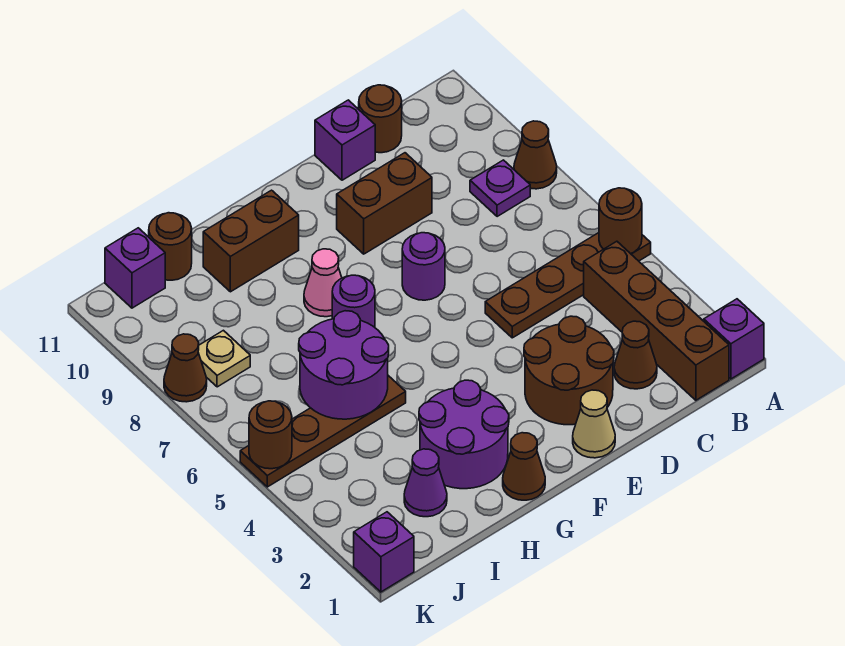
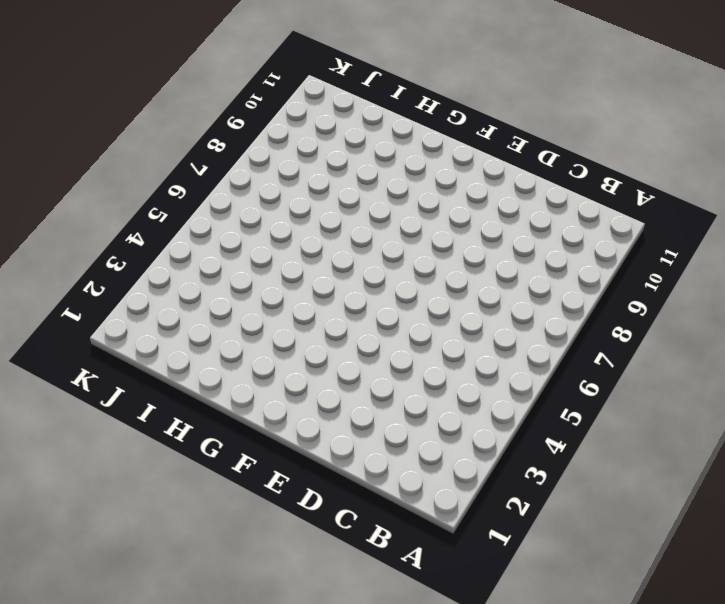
none -> purple 1x1 brick [704,299,764,379]
none -> brown 1x4 plate [485,233,651,338]
none -> brown 1x1 cone [514,121,557,189]

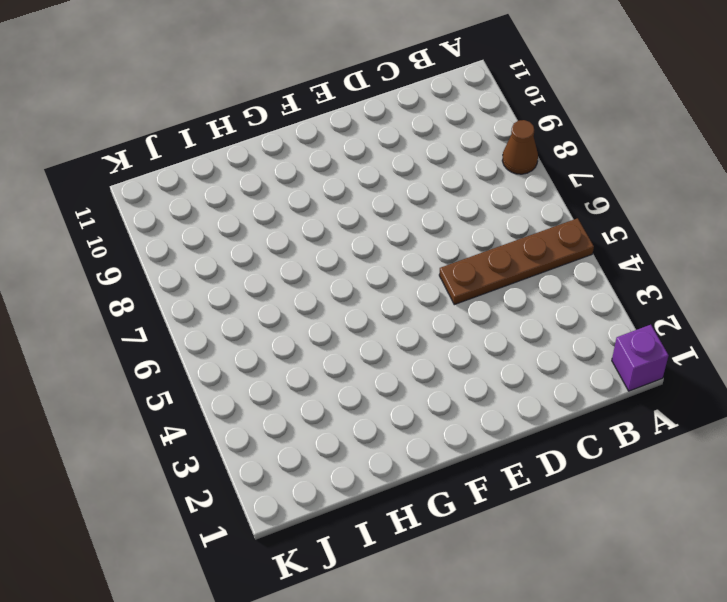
none -> brown 1x4 brick [584,241,729,400]
none -> purple 1x1 plate [470,160,530,217]
none -> brown 1x1 cone [614,321,657,389]

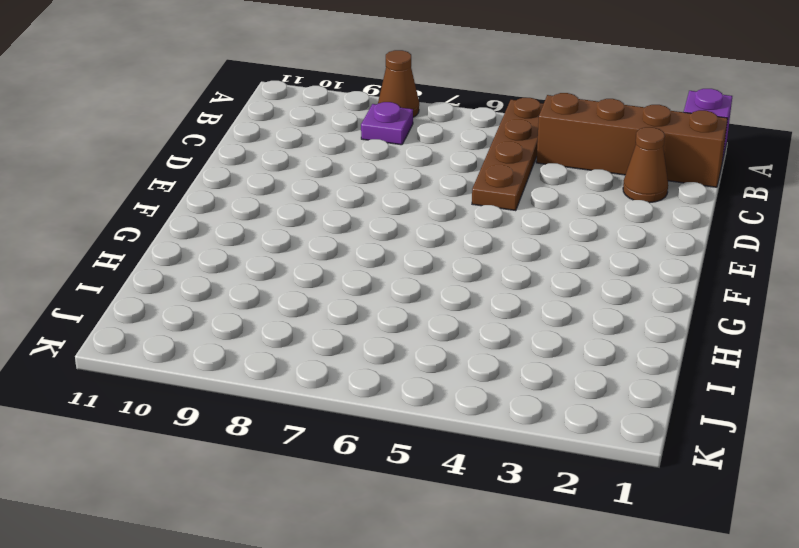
none -> brown 1x1 round brick [359,85,402,153]
none -> brown 2x2 round brick [524,316,614,425]
none -> brown 1x2 brick [337,153,432,254]

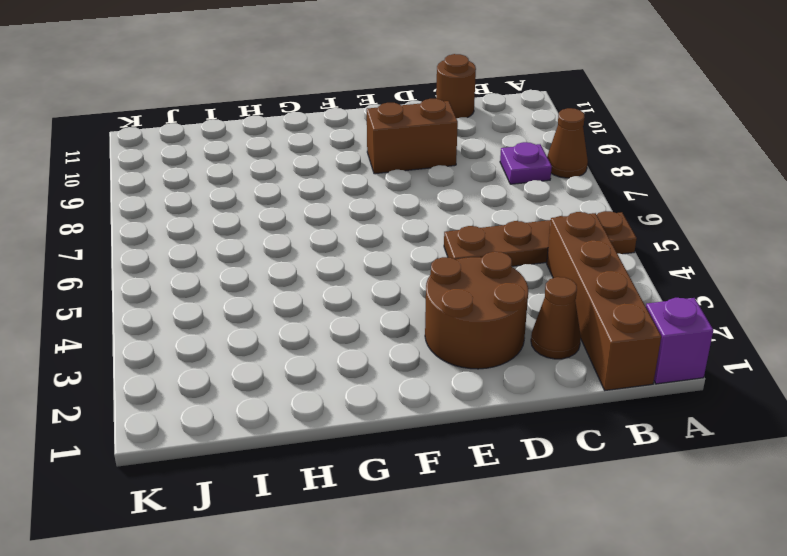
none -> purple 1x1 brick [315,100,375,180]
none -> tan 1x1 cone [573,390,615,458]
none -> purple 1x1 round brick [402,233,445,300]

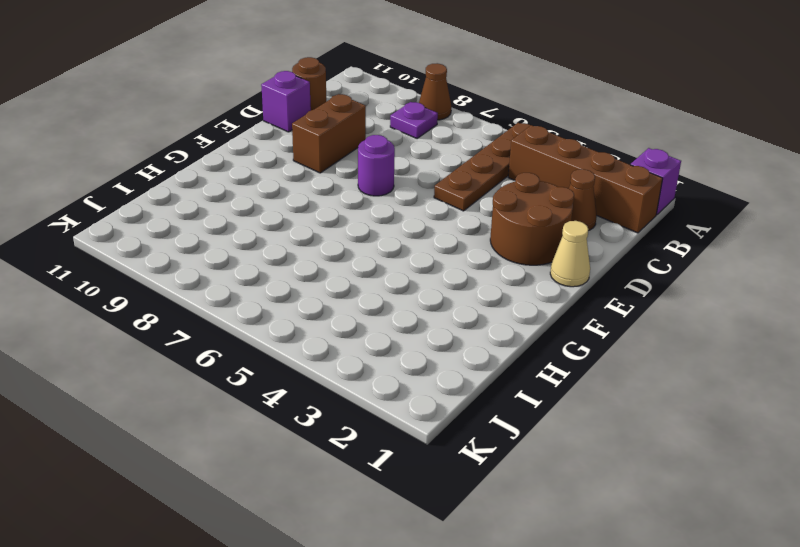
none -> brown 1x1 cone [503,433,545,500]
none -> purple 2x2 round brick [419,380,509,489]
none -> purple 1x1 round brick [332,275,375,327]

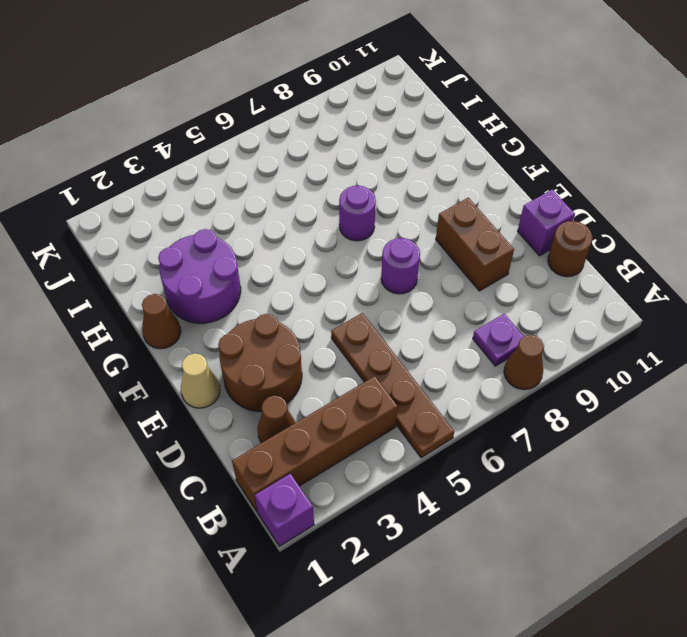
none -> pink 1x1 cone [304,249,342,317]
none -> brown 1x2 brick [203,190,299,292]
none -> brown 1x4 plate [240,376,406,487]

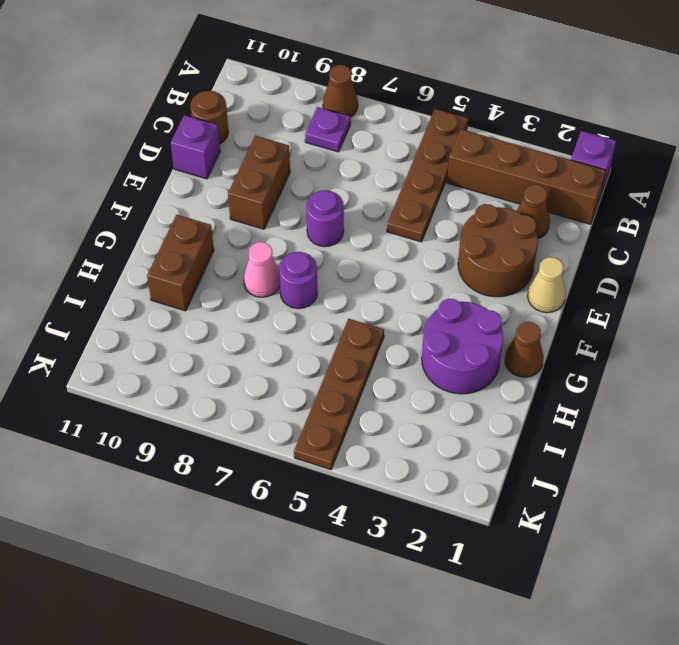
none -> purple 1x1 cone [404,449,447,517]
none -> brown 1x1 round brick [149,213,192,280]
none -> tan 1x1 plate [198,330,250,387]

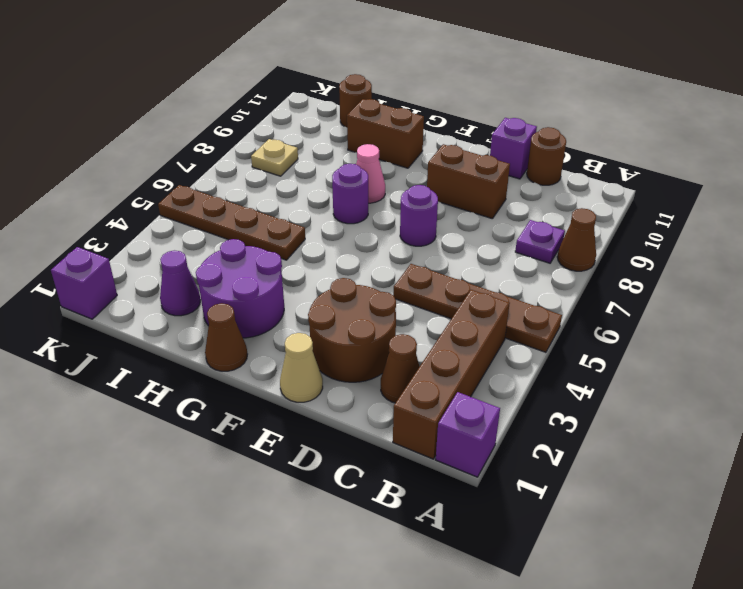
none -> purple 1x1 brick [105,228,165,308]
none -> brown 1x1 cone [164,334,207,402]
none -> brown 1x1 round brick [599,188,642,254]

